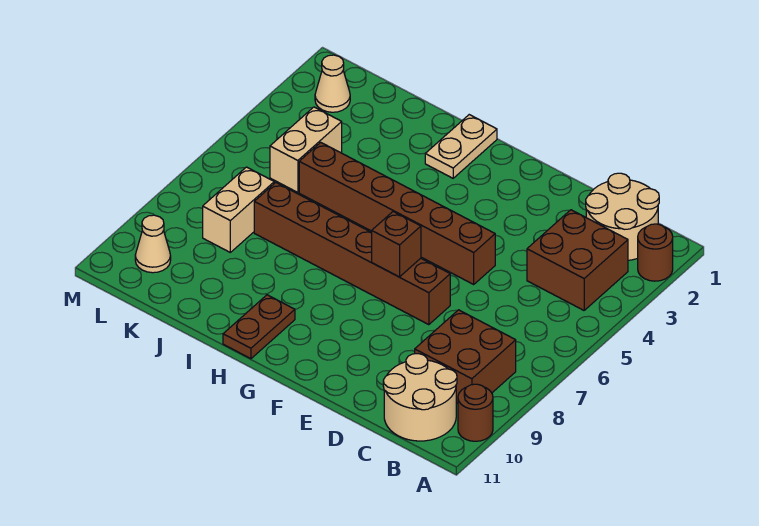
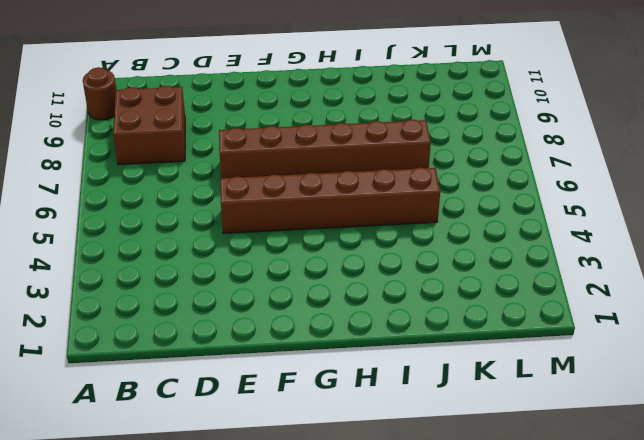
none -> brown 1x1 round brick [638,224,673,281]
none -> tan 2x2 round brick [586,173,659,260]
none -> brown 2x2 brick [527,210,628,310]

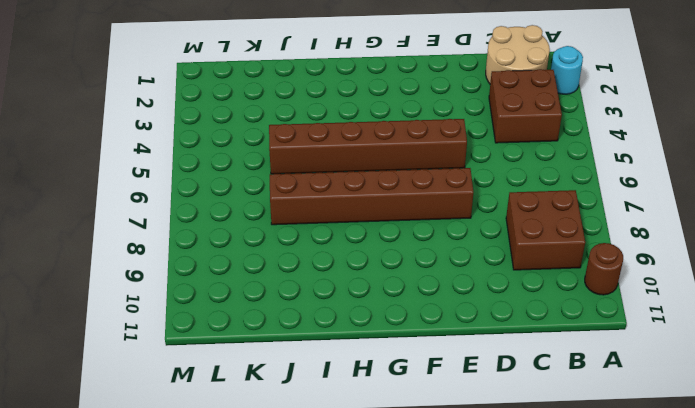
cyan 1x1 round brick [551,46,583,94] -> brown 1x1 round brick [638,224,673,281]
none -> tan 2x2 round brick [383,354,457,441]
none -> tan 1x2 plate [425,115,497,178]
none -> brown 1x2 plate [223,295,295,359]

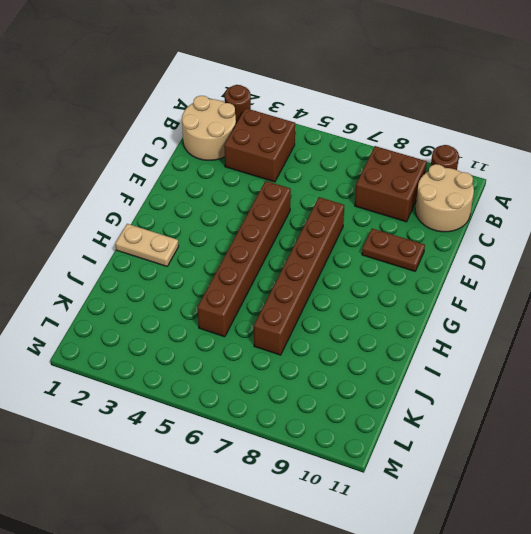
brown 1x2 plate [362,229,425,271] -> brown 1x2 plate moved to [223,295,295,359]
none -> tan 1x2 brick [270,107,342,192]
none -> tan 1x2 brick [203,167,274,252]
none -> tan 1x1 cone [315,55,350,112]

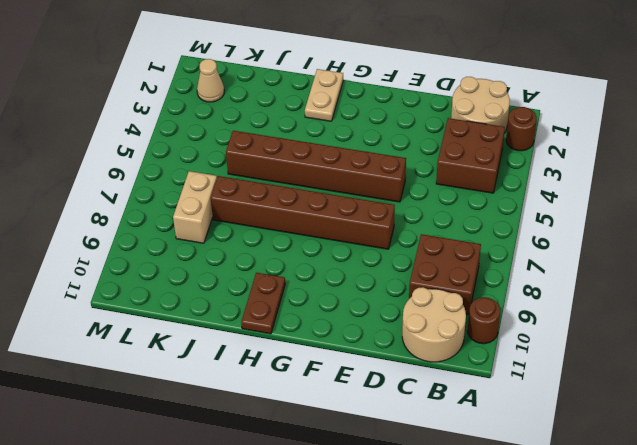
none -> tan 1x2 brick [270,107,342,192]
none -> tan 1x1 cone [135,215,171,273]
none -> brown 1x1 brick [372,212,421,277]

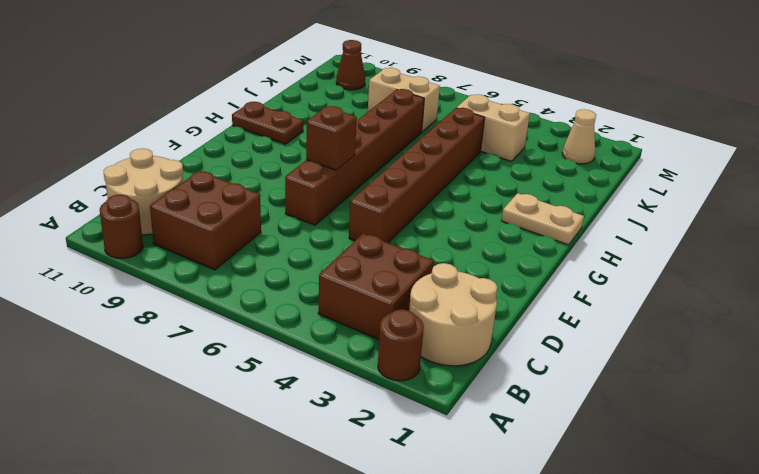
brown 1x1 cone [336,40,365,90] -> tan 1x1 cone [135,215,171,273]

